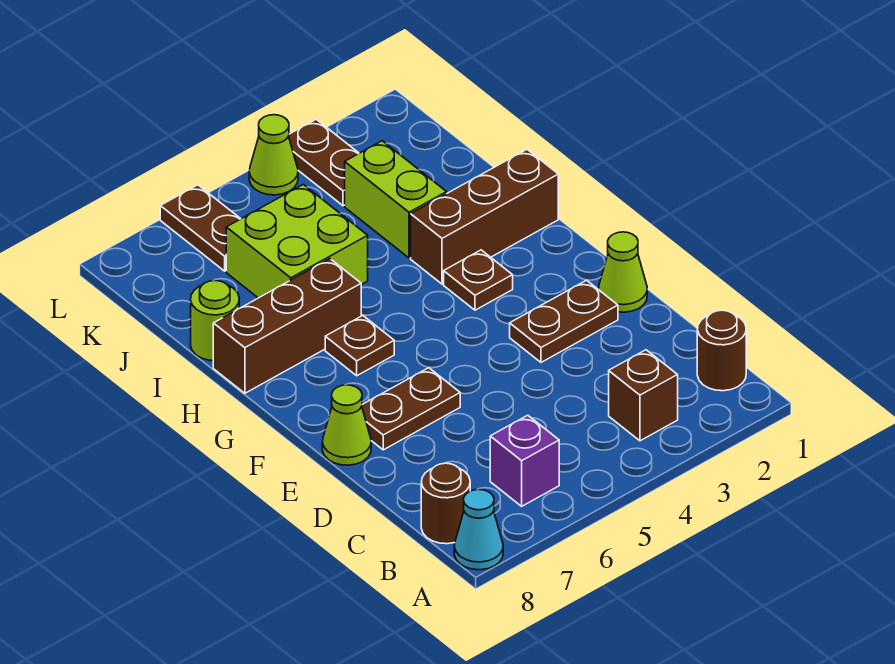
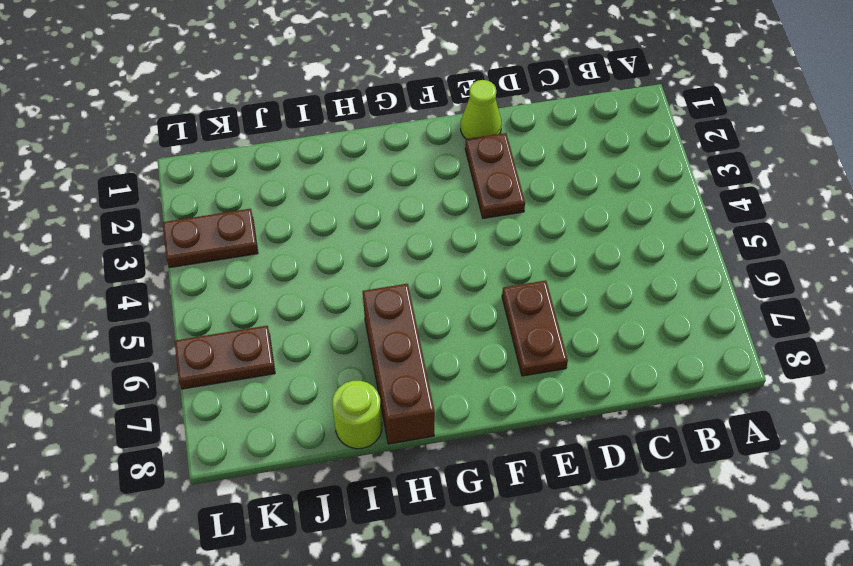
none -> cyan 1x1 cone [454,490,503,570]
none -> brown 1x1 round brick [697,310,746,391]
none -> brown 1x1 brick [609,350,678,441]

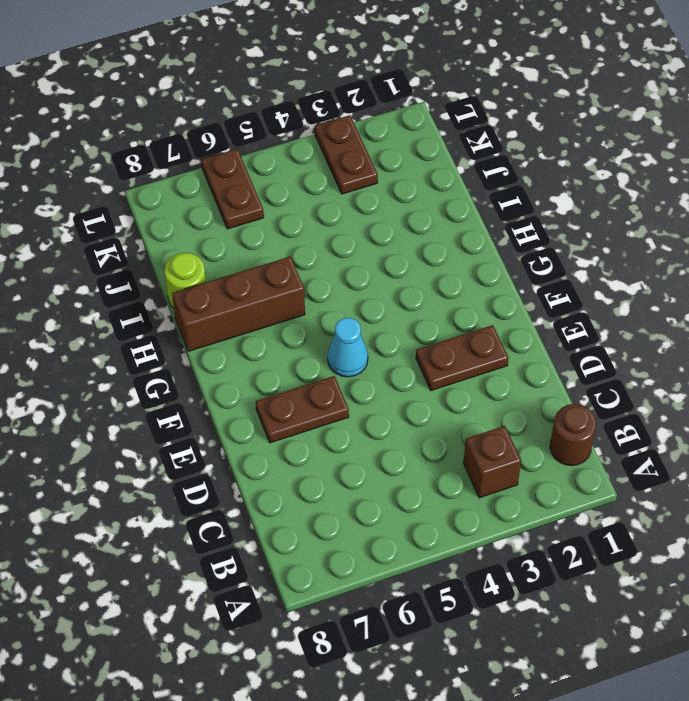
cyan 1x1 cone [328,318,368,377] -> cyan 1x1 cone moved to [454,490,503,570]
none -> purple 1x1 brick [490,415,559,506]
none -> brown 1x1 round brick [421,463,470,544]
none -> lime 1x1 cone [599,232,647,312]

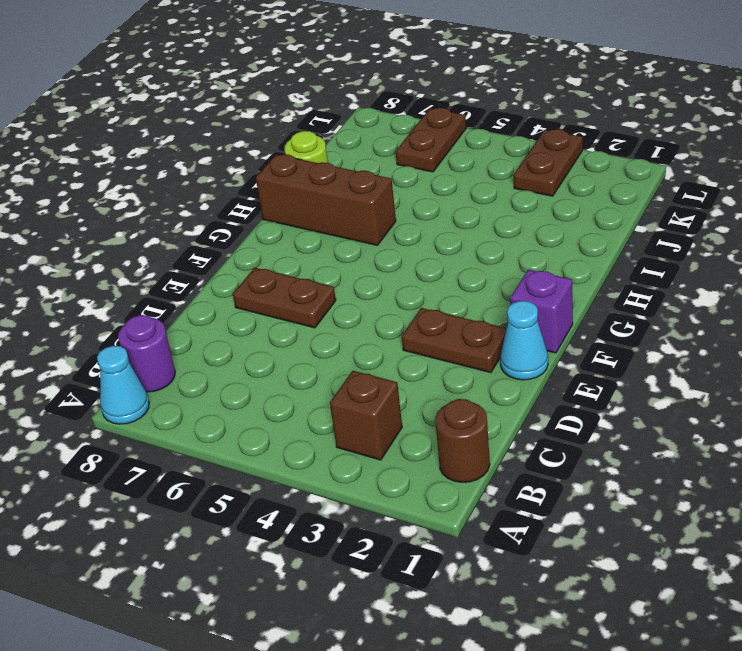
purple 1x1 round brick [118,315,175,392] -> brown 1x1 round brick [421,463,470,544]
cyan 1x1 cone [500,301,548,380] -> lime 1x1 cone [599,232,647,312]
purple 1x1 brick [510,270,573,353] -> purple 1x1 brick moved to [490,415,559,506]
none -> lime 1x1 cone [322,385,371,465]
none -> brown 1x1 plate [444,250,513,310]
none -> brown 1x1 plate [325,316,394,376]

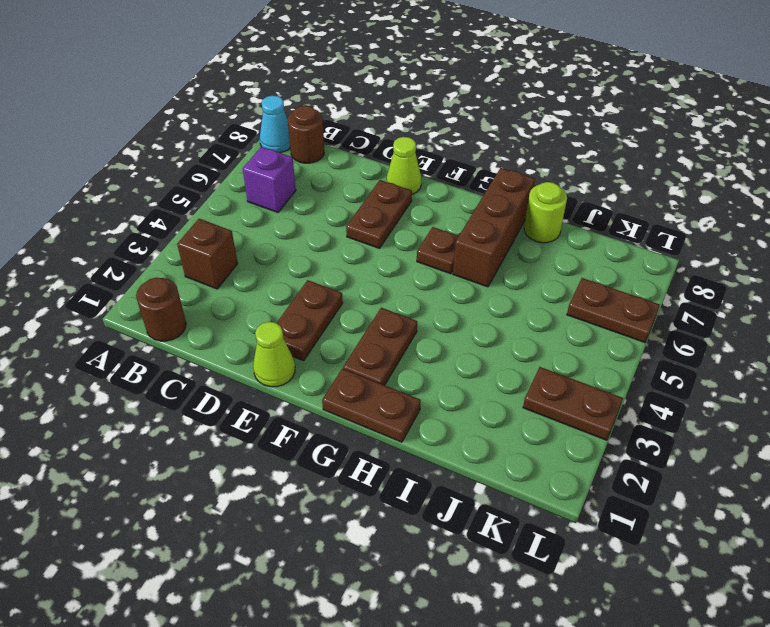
brown 1x2 plate [322,369,421,442] -> brown 1x3 brick [411,149,558,284]
brown 1x2 plate [343,308,417,385] -> brown 1x1 plate [444,250,513,310]
none -> lime 1x2 brick [345,141,447,258]
none -> lime 2x2 brick [226,184,368,298]
none -> lime 1x1 cone [249,115,298,195]

